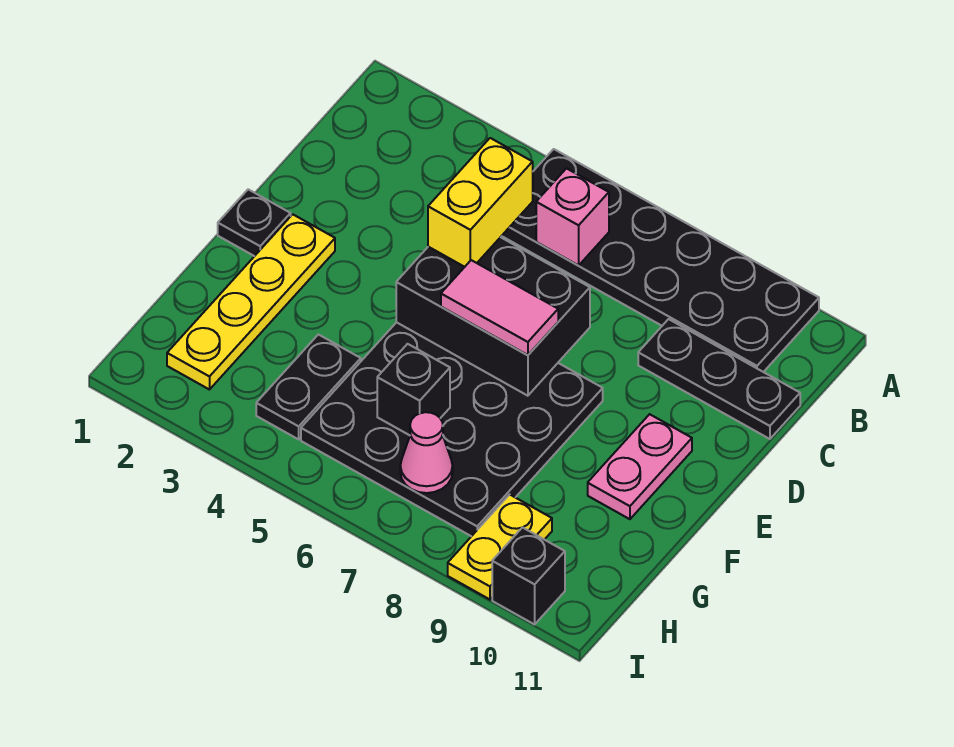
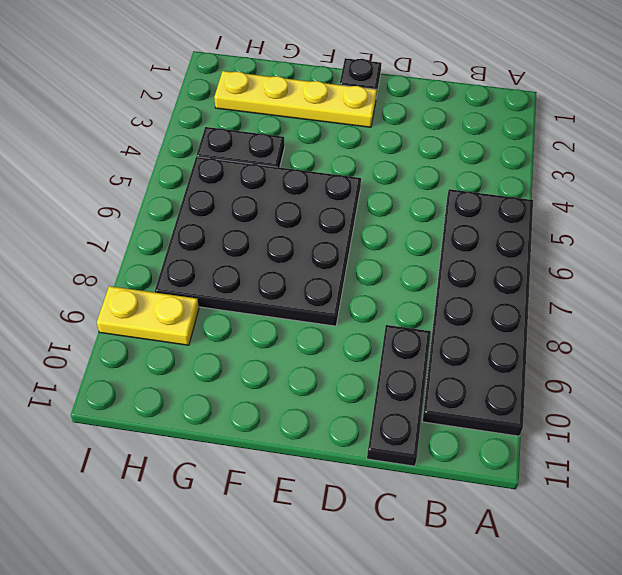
none -> pink 1x2 plate [588,414,692,519]
none -> black 1x1 brick [492,527,565,624]
none -> pink 1x1 brick [536,169,609,265]

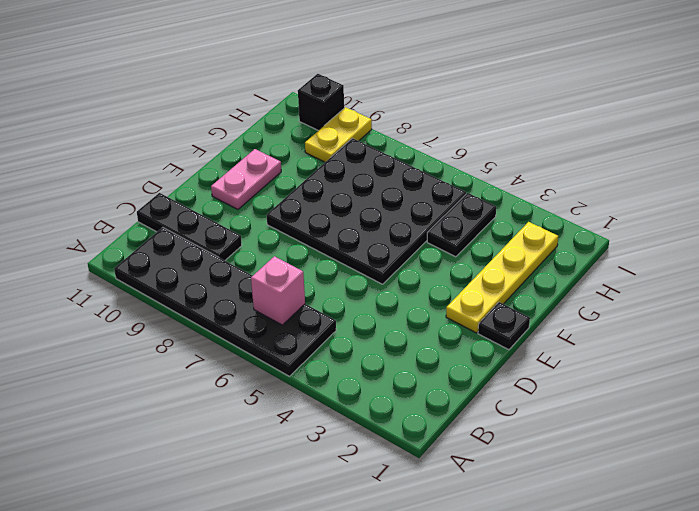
none -> black 2x3 brick [396,237,590,396]
none -> black 1x1 brick [377,344,450,435]
none -> pink 1x1 cone [400,412,453,493]

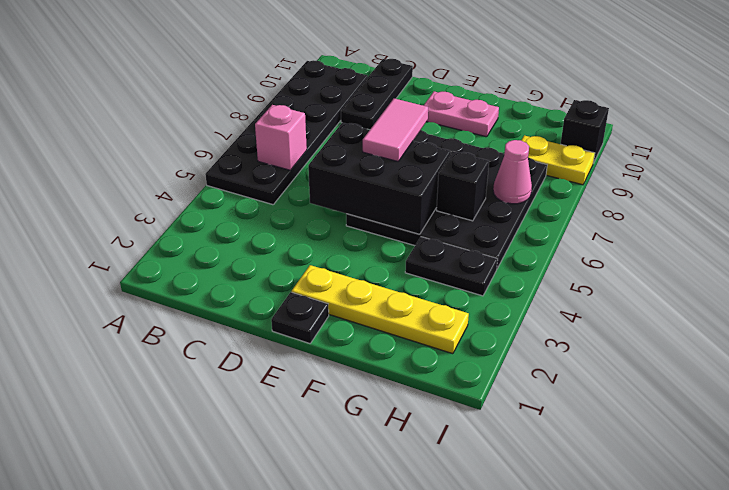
black 2x3 brick [308,123,451,234] -> black 2x3 brick turned to [396,237,590,396]
none -> yellow 1x2 brick [428,138,533,267]

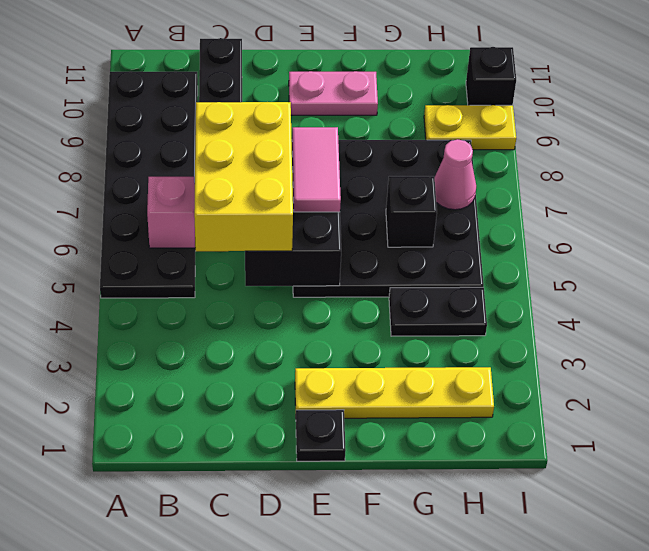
yellow 2x3 brick [194,102,293,251] -> yellow 1x2 brick [428,138,533,267]

